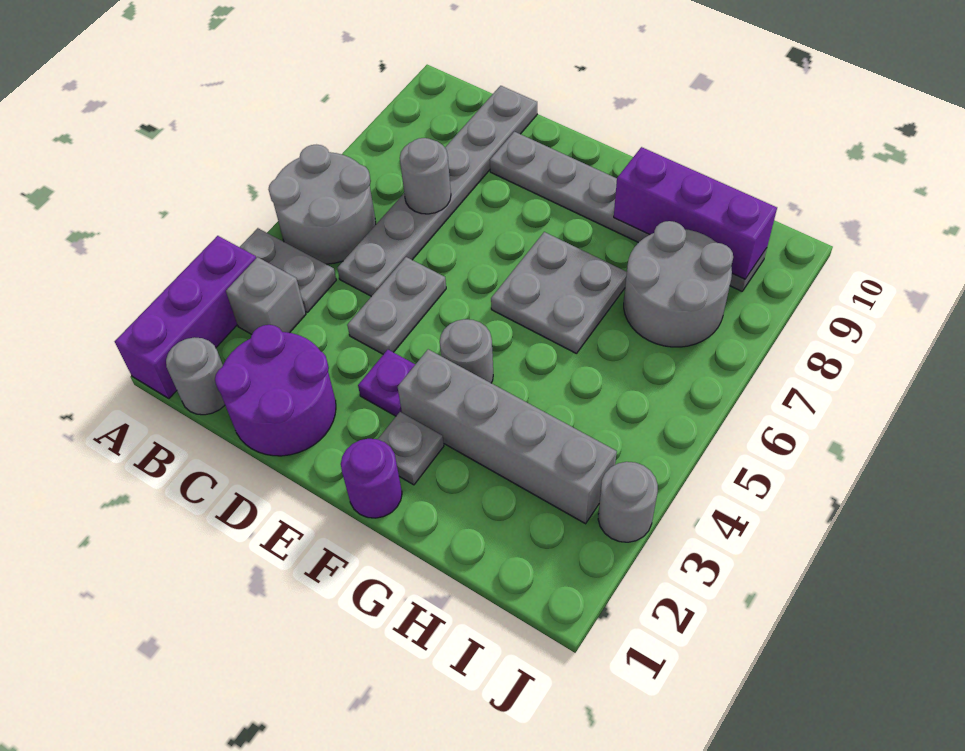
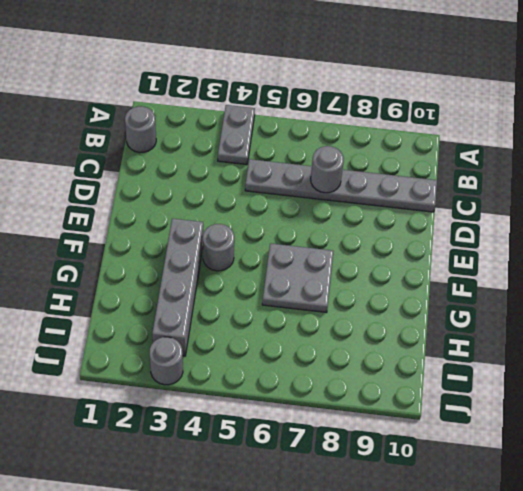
none -> purple 1x3 brick [115,236,256,398]
none -> grey 2x2 round brick [268,145,376,264]
none -> grey 1x1 brick [226,257,306,334]

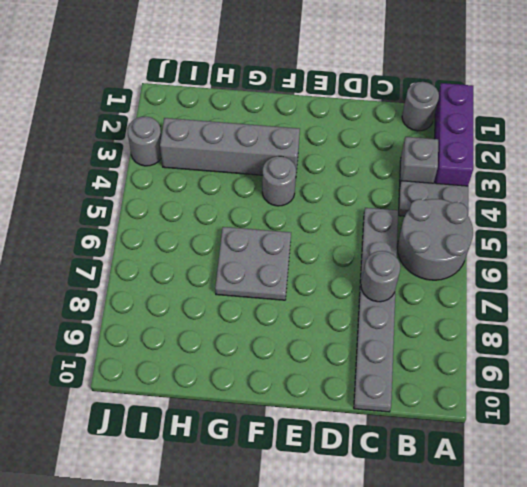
none -> purple 2x2 round brick [215,325,336,456]
none -> grey 1x2 plate [347,257,446,354]
none -> grey 1x6 plate [490,132,767,291]

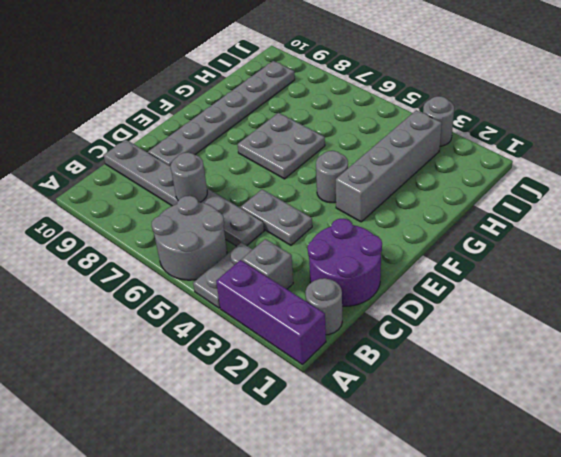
none -> purple 1x1 plate [358,350,415,416]
none -> purple 1x1 round brick [341,439,402,518]
none -> grey 1x1 plate [378,412,444,485]

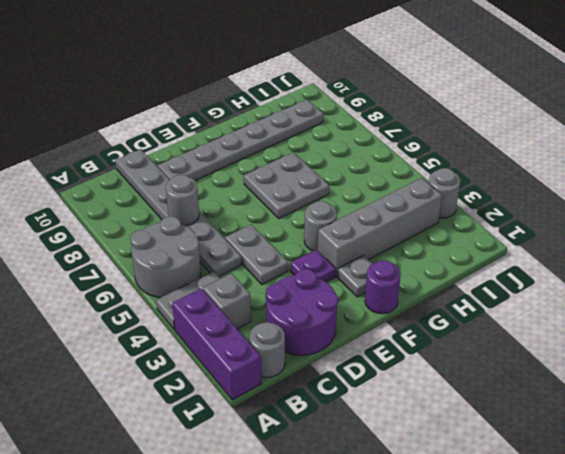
none -> grey 2x2 round brick [624,221,733,347]
none -> purple 1x3 brick [614,147,777,279]

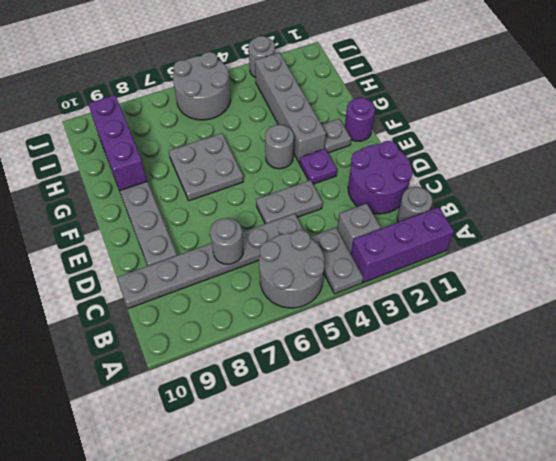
grey 2x2 round brick [173,52,231,120] -> grey 2x2 round brick moved to [624,221,733,347]

